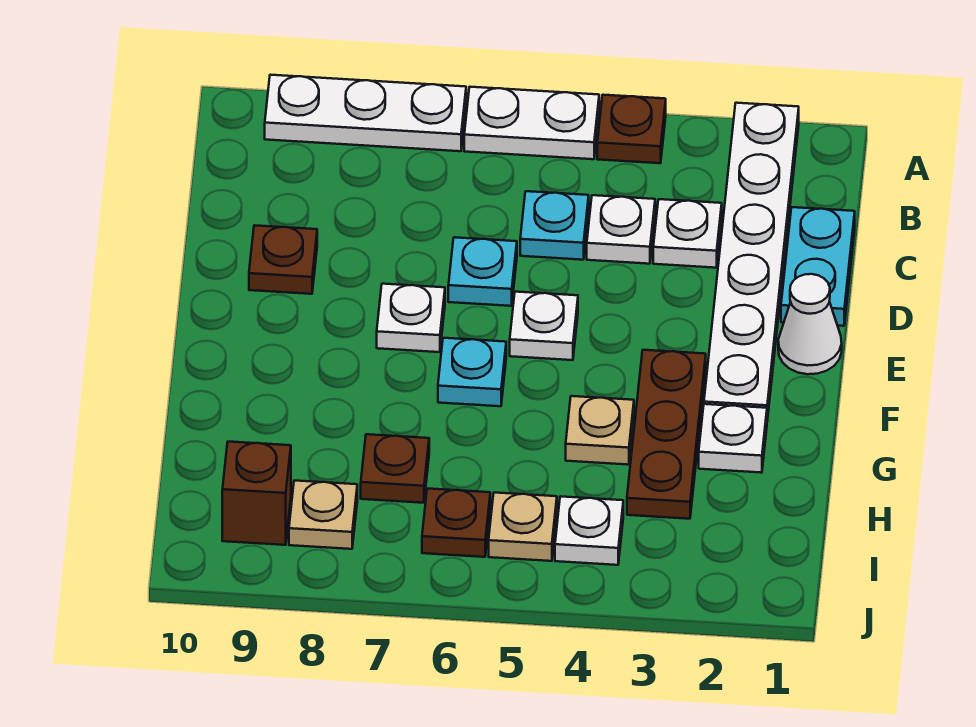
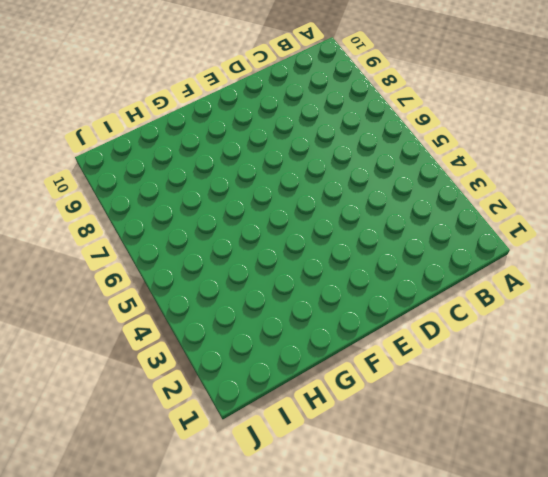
none -> white 1x6 plate [704,103,799,420]
none -> brown 1x1 plate [597,95,666,163]
none -> white 1x2 plate [464,87,599,159]

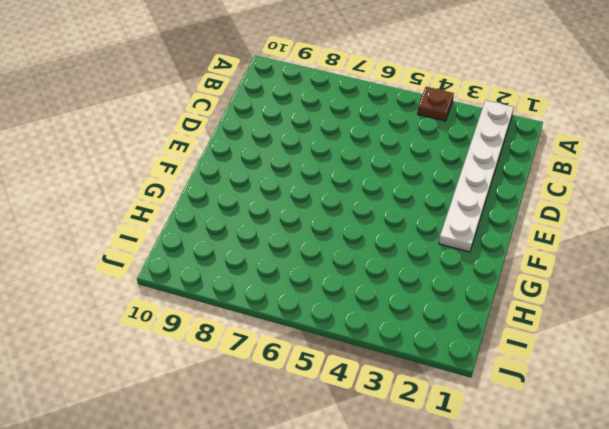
none -> white 1x2 plate [464,87,599,159]
none -> white 1x3 plate [265,75,466,151]
none -> cyan 1x2 plate [781,207,855,326]

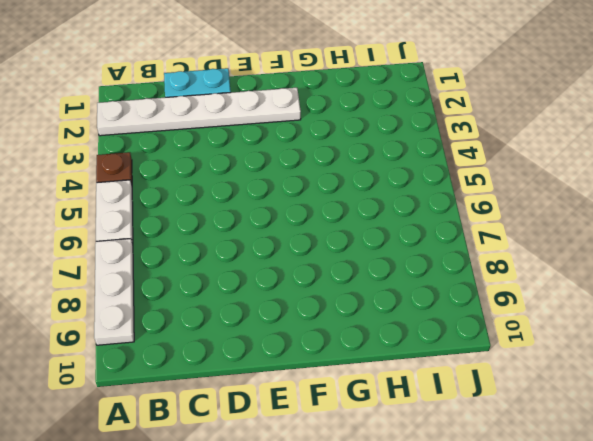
none -> white 1x1 plate [653,199,722,268]
none -> white 1x1 plate [587,195,655,264]
none -> cyan 1x1 plate [520,191,589,260]

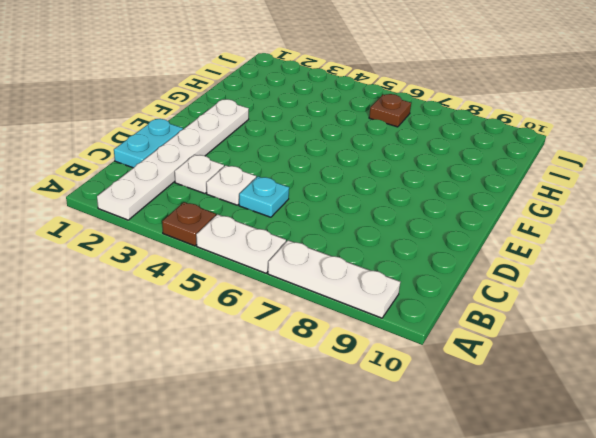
none -> cyan 1x1 plate [448,237,517,306]
none -> brown 1x1 plate [249,225,317,294]
none -> white 1x1 cone [778,274,842,374]

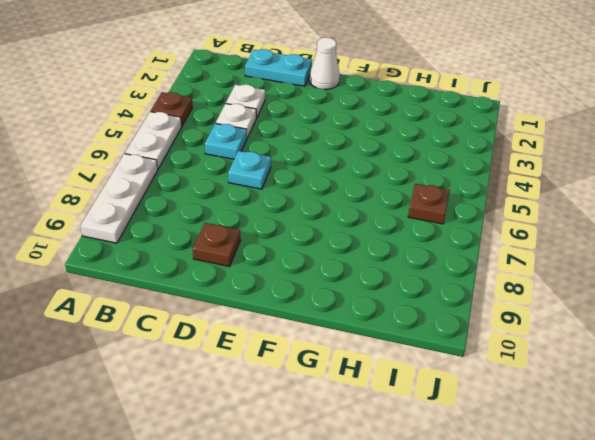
none -> white 1x6 plate [704,103,799,420]
none -> white 1x1 plate [510,292,578,360]
none -> white 1x1 plate [377,284,445,352]

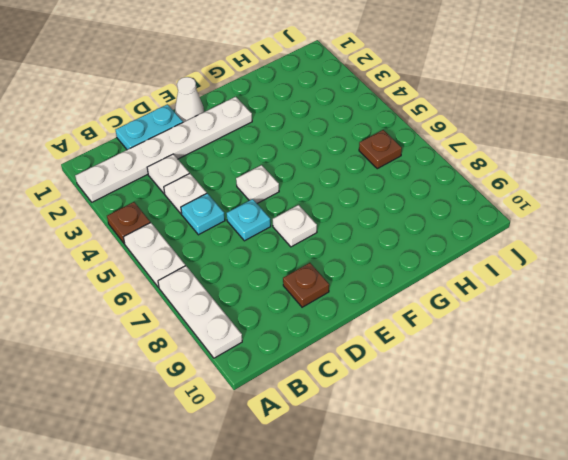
none -> brown 1x3 plate [627,350,706,519]
none -> cyan 1x1 plate [438,338,506,406]
none -> white 1x1 plate [699,404,767,473]

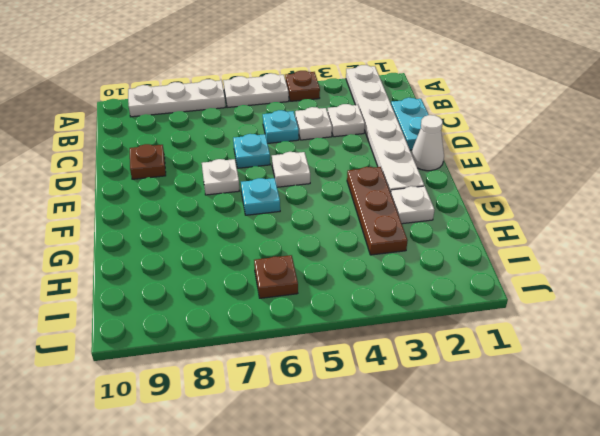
none -> tan 1x1 plate [566,396,634,465]
none -> brown 1x1 plate [361,434,429,503]
none -> white 1x1 plate [555,496,623,565]

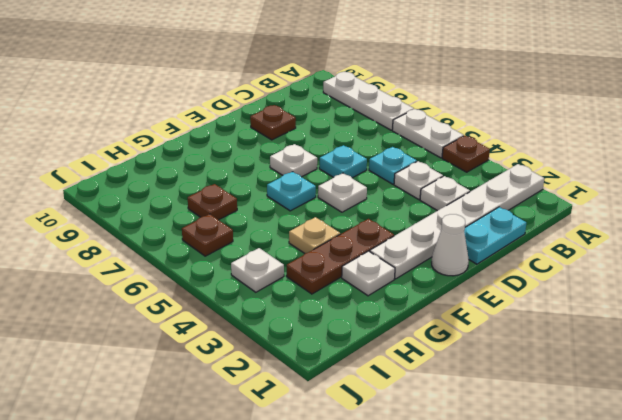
none -> tan 1x1 plate [489,493,557,561]
none -> tan 1x1 plate [289,481,357,549]
none -> brown 1x1 brick [222,442,291,545]

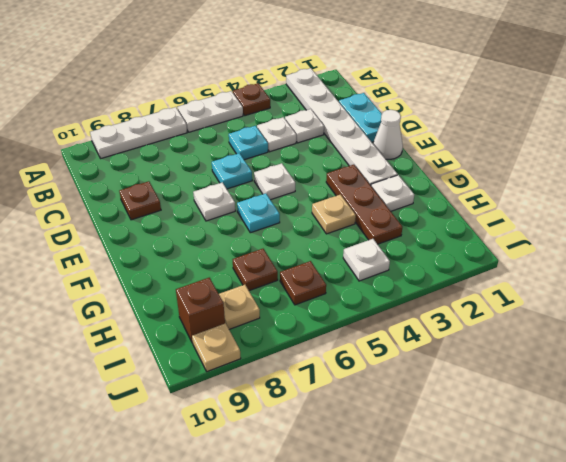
tan 1x1 plate [192,323,241,372] -> tan 1x1 plate moved to [489,493,557,561]

